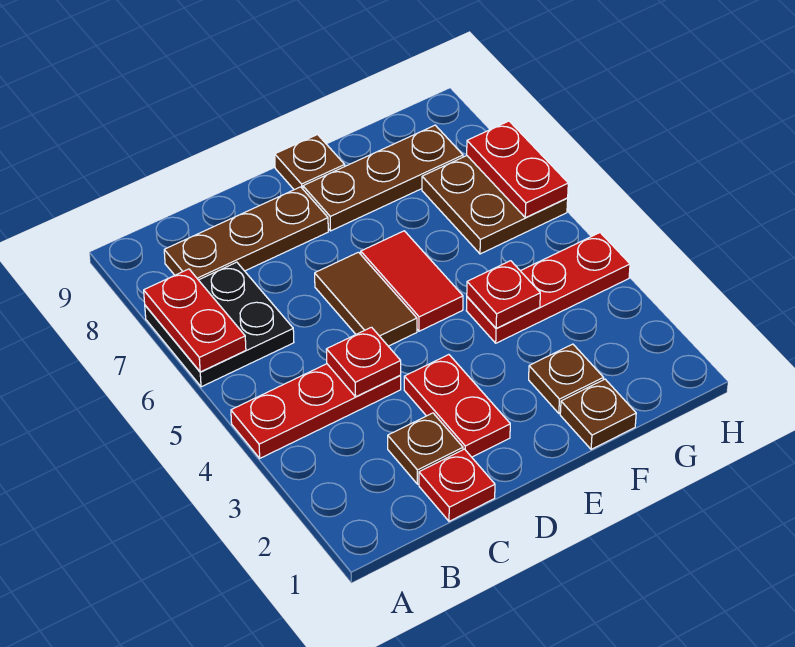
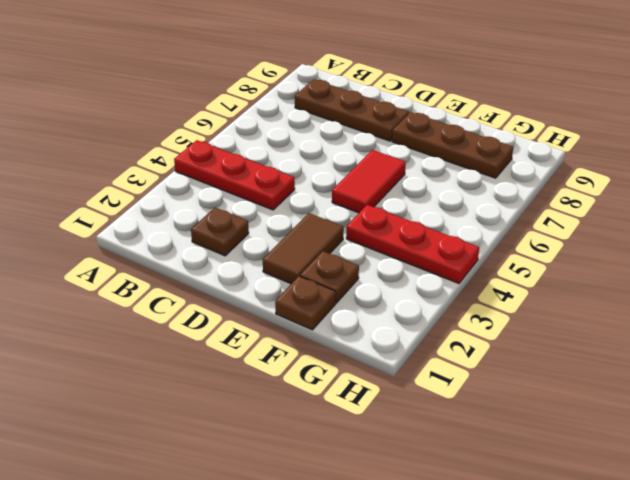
brown 1x2 tile [263,213,344,284] -> brown 1x2 tile moved to [315,252,417,346]
none -> black 2x2 plate [145,262,294,387]
none -> red 1x1 plate [419,449,495,521]
none -> red 1x2 plate [404,355,510,457]

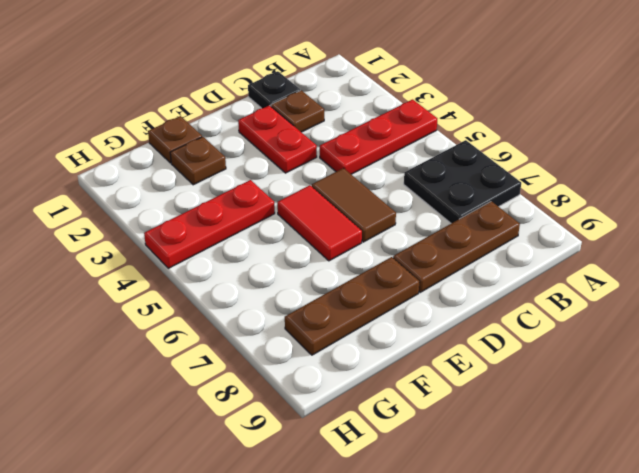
black 1x1 plate [248,71,300,108] -> red 1x1 plate [419,449,495,521]
none -> brown 1x1 plate [275,135,345,190]
none -> brown 2x2 plate [422,156,568,254]
none -> red 1x2 plate [144,269,246,372]

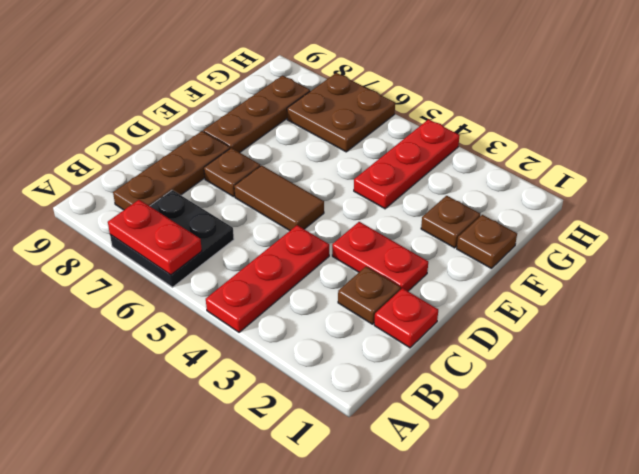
brown 1x1 plate [204,148,260,197] -> brown 1x1 plate moved to [275,135,345,190]
none -> red 1x2 tile [361,231,463,331]
none -> red 1x1 plate [326,327,401,397]
none -> red 1x1 plate [467,261,540,328]

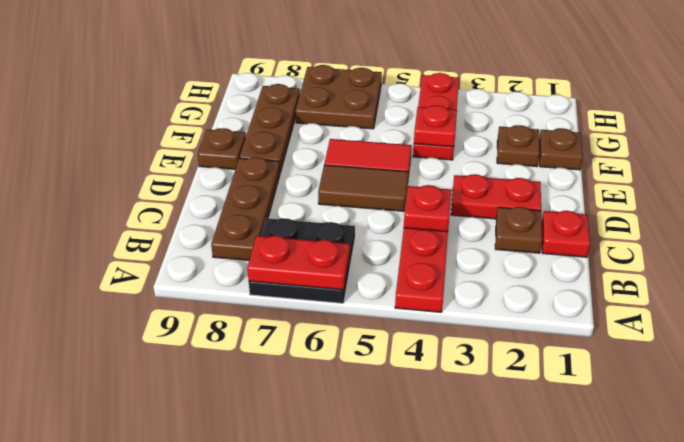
none -> red 1x2 plate [467,121,568,218]

